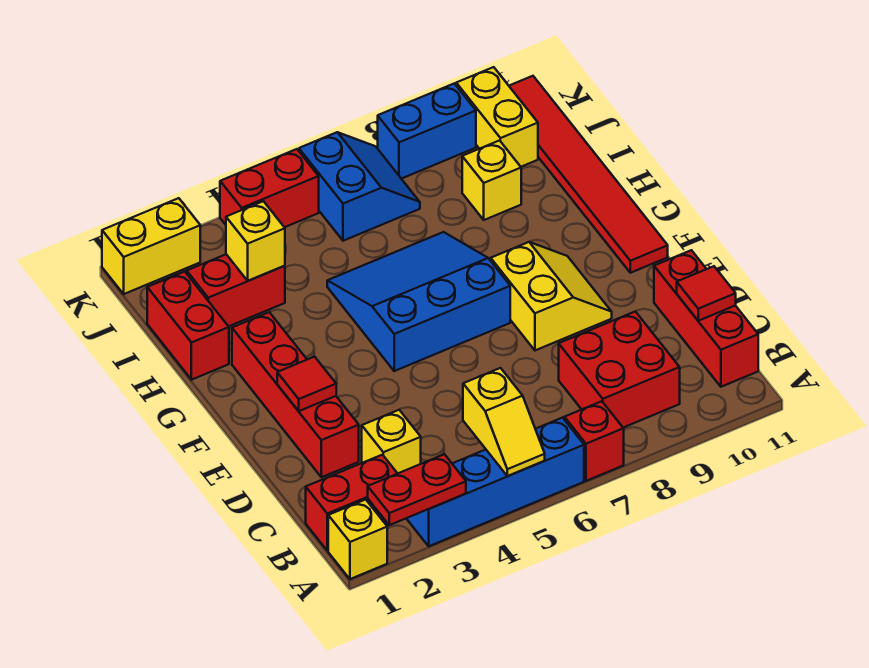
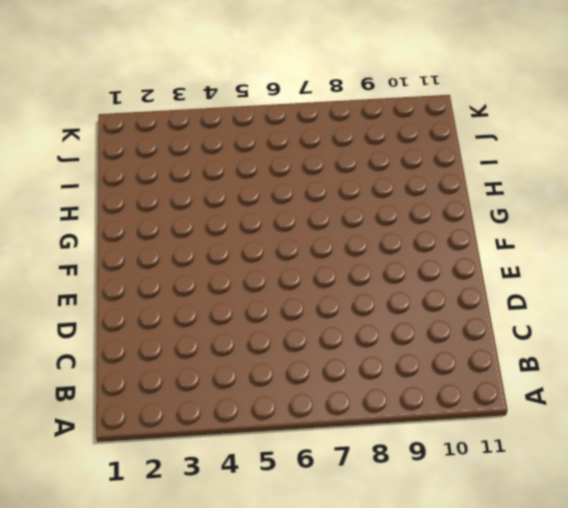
none -> yellow 1x1 brick [328,500,387,579]
none -> blue 1x4 brick [407,418,584,546]
none -> red 1x1 brick [564,401,624,481]

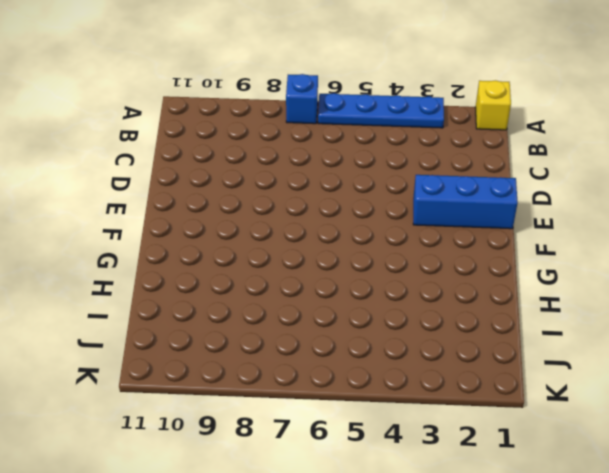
blue 1x4 plate [318,93,444,128] -> blue 1x4 brick [407,418,584,546]
blue 1x1 brick [286,74,318,124] -> red 1x1 brick [564,401,624,481]
blue 1x3 brick [413,175,518,229] -> red 1x4 brick [232,312,359,477]
none -> red 1x2 brick [306,455,398,551]
none -> red 2x2 brick [559,311,680,428]
none -> red 1x3 brick [654,250,758,387]

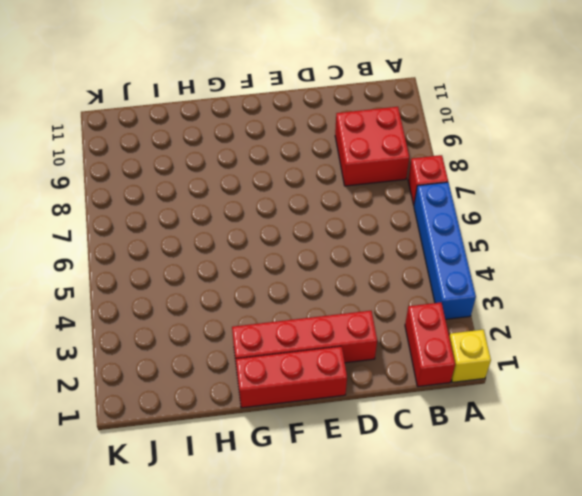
red 1x3 brick [236,346,347,408] -> red 1x3 brick moved to [654,250,758,387]
none -> yellow 1x1 brick [362,410,421,473]
none -> yellow 2x2 slope [491,242,612,350]
none -> blue 3x3 slope [327,232,510,371]

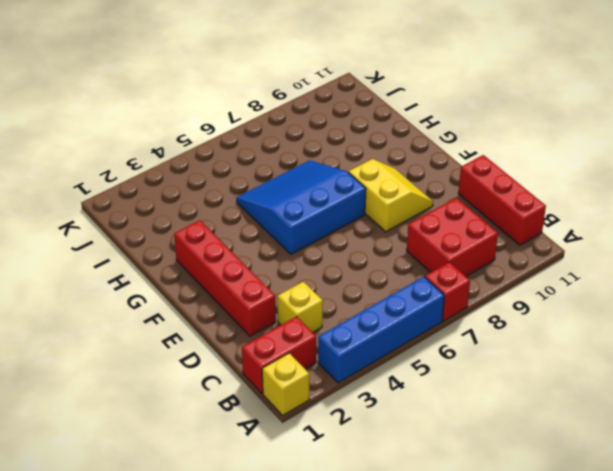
none -> red 1x6 tile [509,76,668,273]
none -> red 1x2 brick [147,272,229,380]
none -> red 1x2 brick [187,254,285,326]

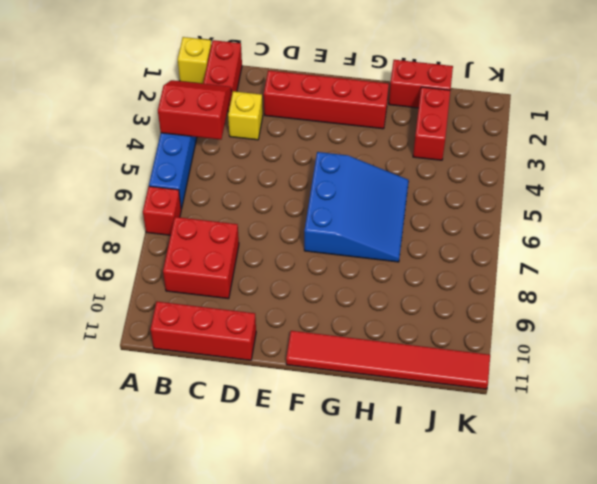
red 2x2 slope [158,80,231,140] -> red 1x2 plate [368,454,466,525]
none -> yellow 2x2 slope [491,242,612,350]
none -> yellow 1x1 brick [462,141,521,220]
none -> blue 2x2 slope [299,132,420,241]

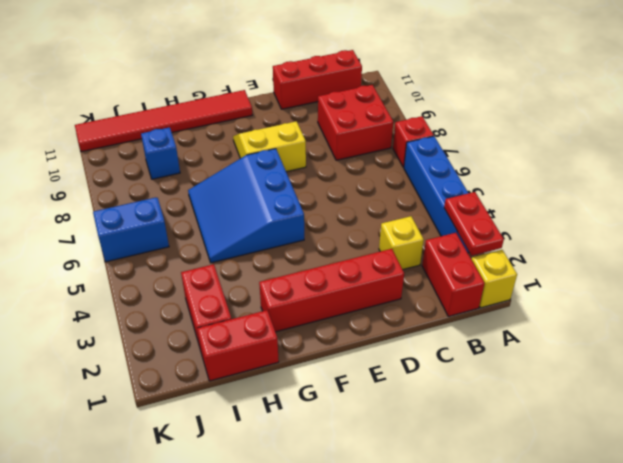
blue 1x1 brick [141,127,180,179] -> yellow 1x1 brick [462,141,521,220]
none -> yellow 1x2 brick [456,67,538,167]
none -> yellow 1x2 brick [102,198,200,294]
none -> red 1x2 brick [220,149,319,227]

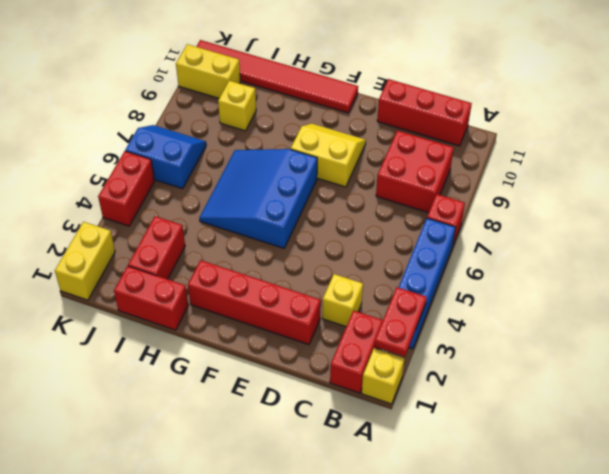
none -> blue 1x2 brick [378,84,476,179]
none -> yellow 1x2 slope [463,368,545,476]
none -> red 1x1 tile [677,266,736,321]

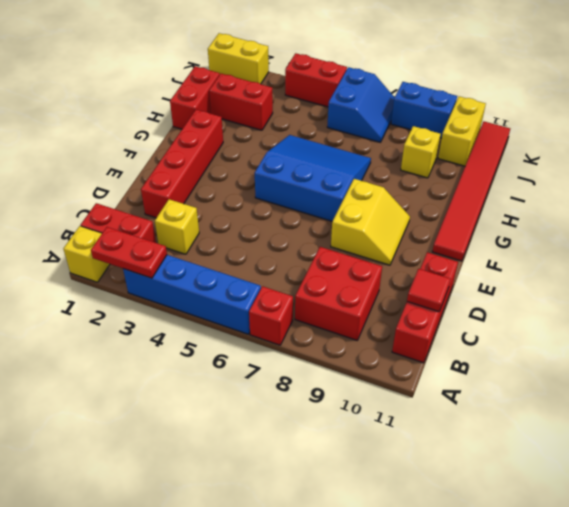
none -> yellow 1x2 slope [463,368,545,476]
none -> red 1x1 tile [277,357,336,411]
none -> yellow 1x1 brick [226,201,285,281]

